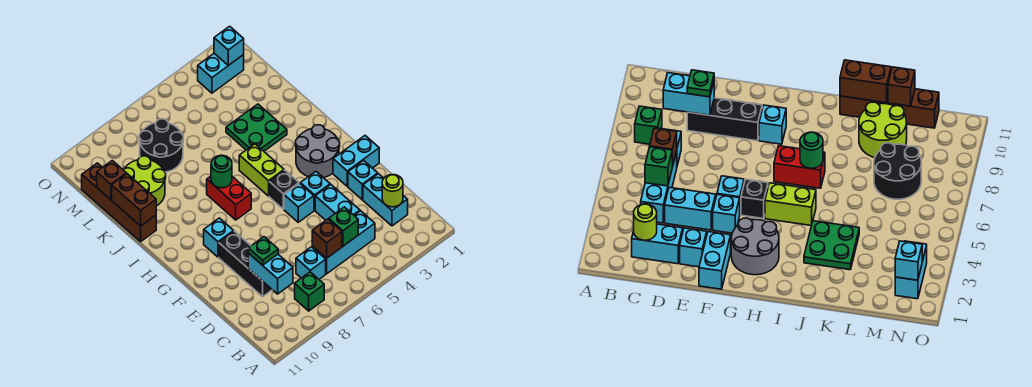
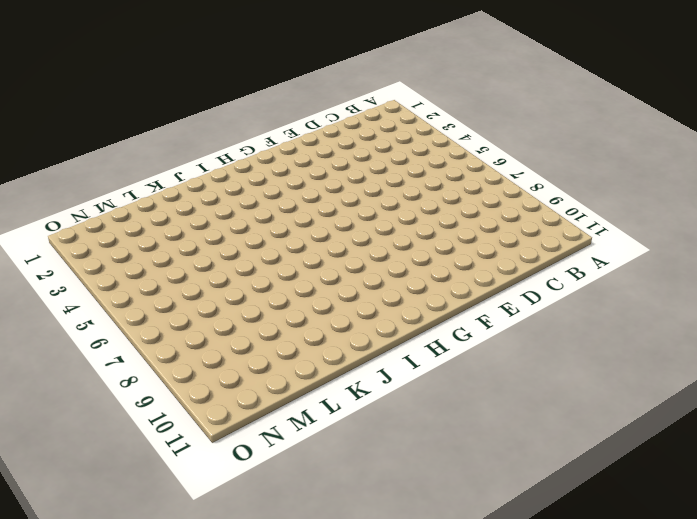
none -> green 1x1 brick [295,272,324,311]
none -> cyan 1x2 brick [363,174,408,226]
none -> cyan 1x3 brick [312,211,375,274]

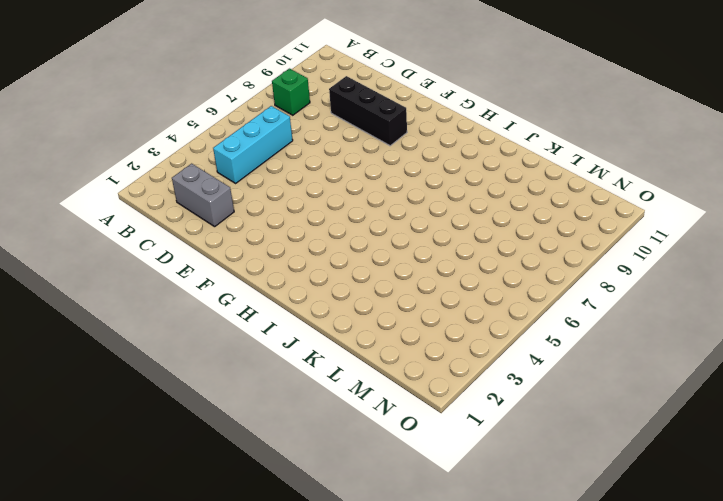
grey 1x2 brick [172,164,234,227] -> cyan 1x2 brick [363,174,408,226]
none -> cyan 1x1 brick [296,247,326,279]
none -> cyan 1x2 brick [315,185,360,220]
none -> cyan 1x1 brick [348,161,378,200]

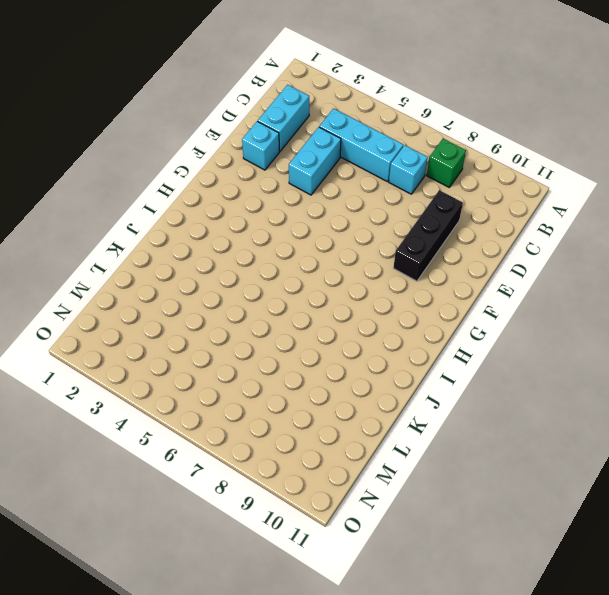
none -> cyan 1x2 brick [333,136,379,186]
none -> cyan 1x1 brick [300,172,330,210]
none -> cyan 1x1 brick [284,183,314,222]

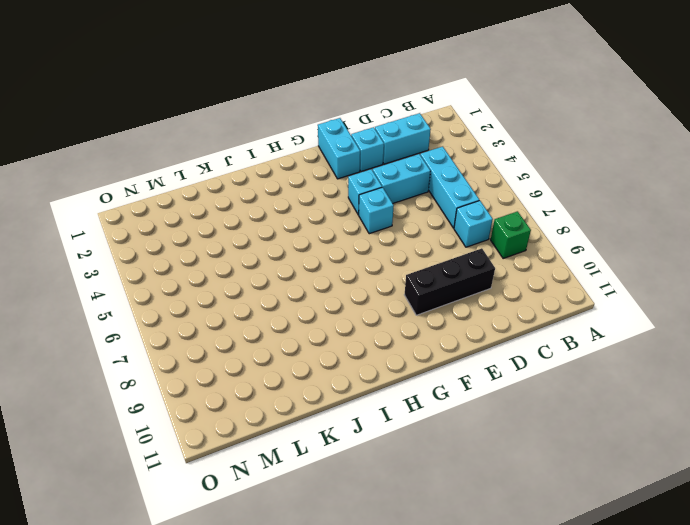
none -> grey 2x2 round brick [295,125,340,178]
none -> black 1x1 brick [269,170,299,209]
none -> cyan 1x1 brick [204,218,234,257]

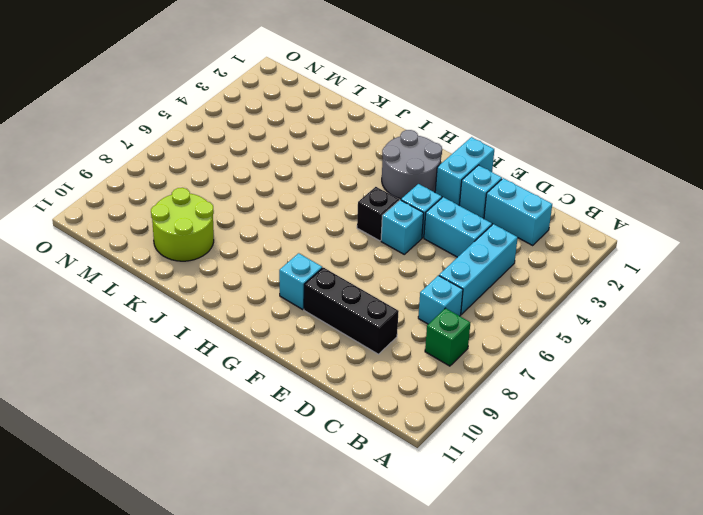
none -> lime 1x2 brick [239,144,284,196]
none -> red 1x2 brick [207,176,251,220]
none -> green 2x2 plate [226,104,287,151]

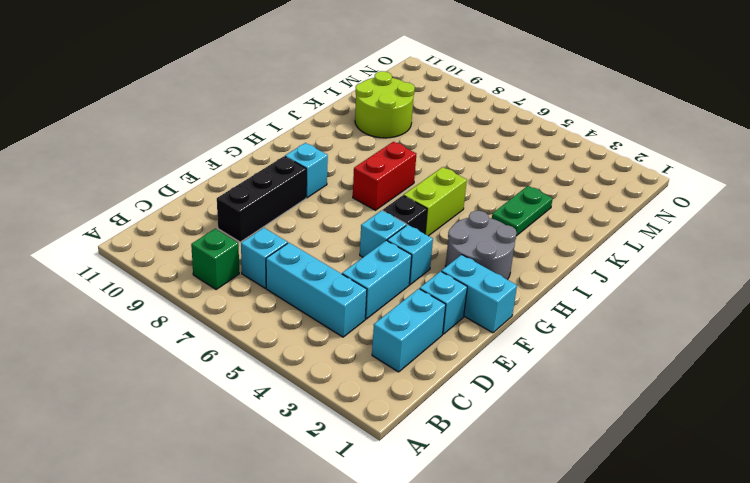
green 1x2 plate [492,186,553,236] -> green 2x2 plate [226,104,287,151]
none -> brown 1x4 brick [82,163,156,241]
none -> black 2x2 round brick [139,119,183,172]
none -> cyan 1x2 brick [198,53,244,93]

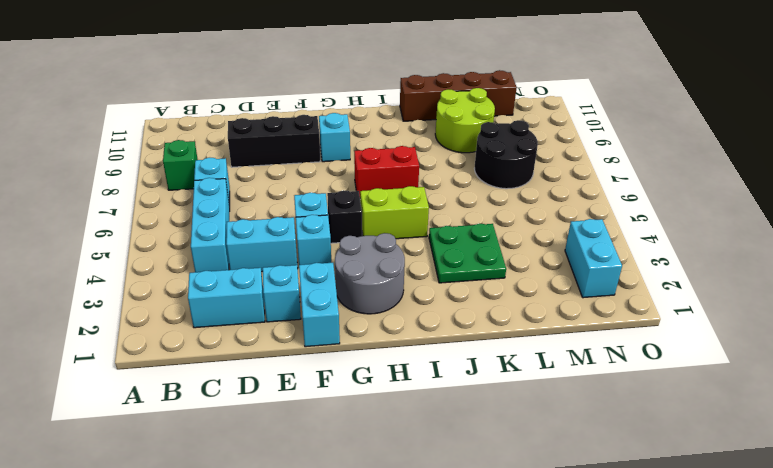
none -> lime 1x1 round brick [382,175,403,207]
none -> green 1x1 brick [329,207,358,246]
none -> brown 1x1 brick [312,219,342,258]

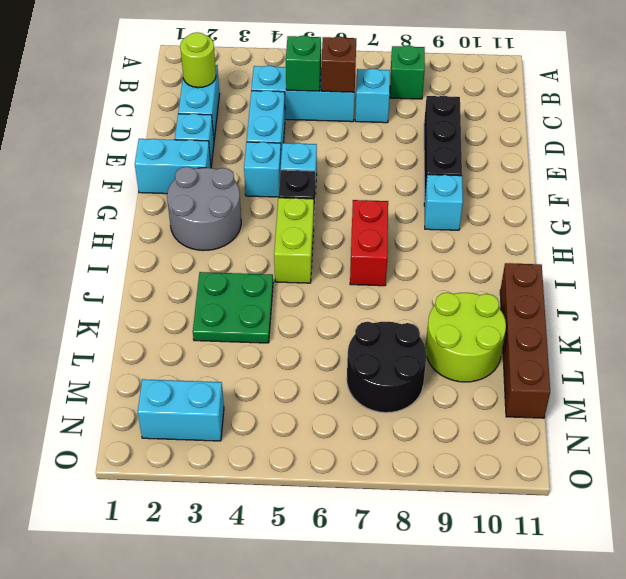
none -> cyan 1x2 brick [248,253,293,294]
none -> green 1x1 round brick [211,155,232,188]
none -> brown 1x2 brick [112,174,156,226]

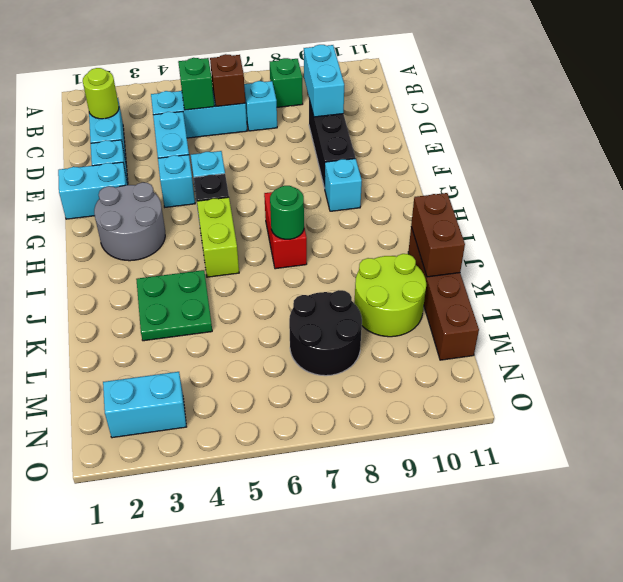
none -> brown 1x1 brick [97,161,126,200]
none -> cyan 1x1 brick [214,26,244,66]
none -> green 1x1 plate [248,237,278,265]

